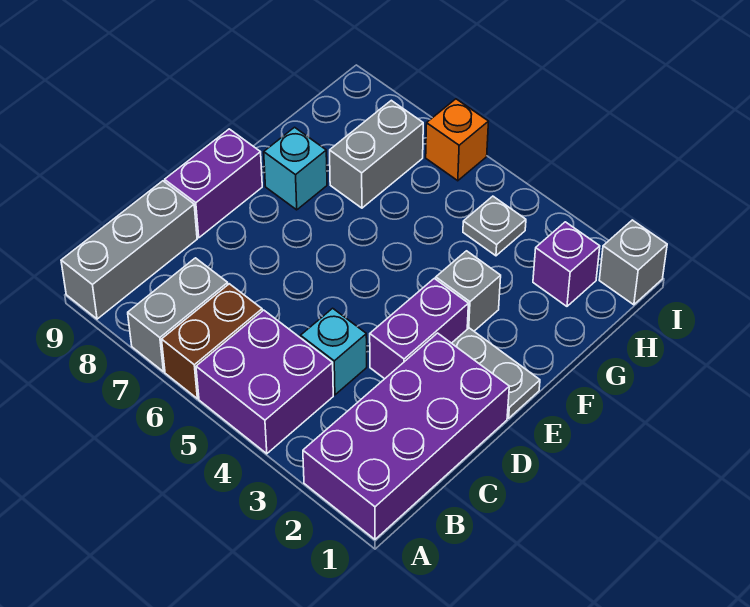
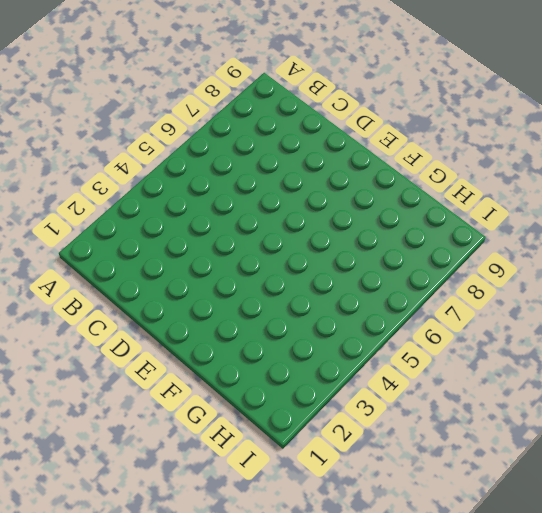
none -> purple 2x4 brick [303,333,509,539]
none -> purple 2x2 brick [196,310,333,454]
none -> brown 1x2 brick [162,284,262,399]

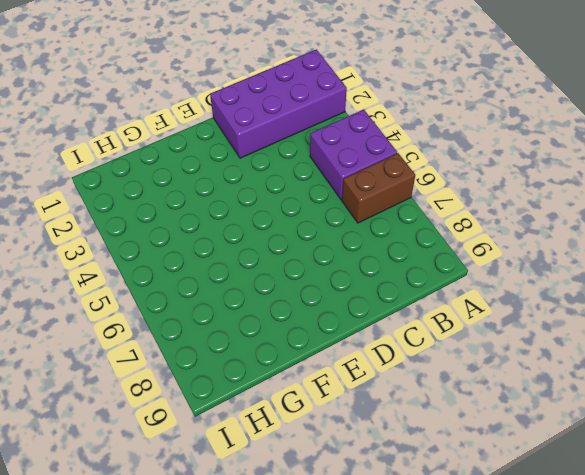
none -> grey 1x2 brick [128,258,228,372]
none -> grey 1x3 brick [61,181,197,319]
none -> cyan 1x1 brick [301,308,367,395]

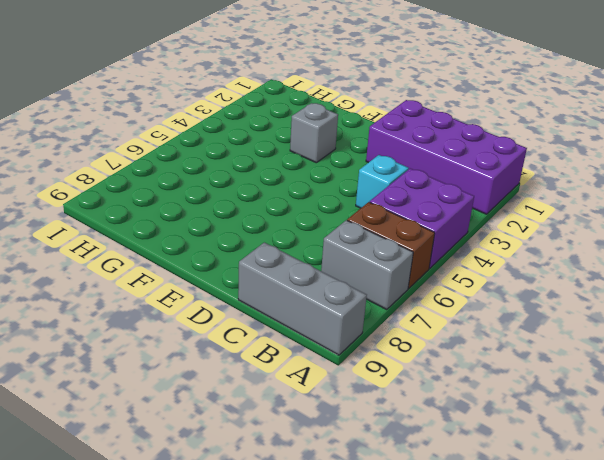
none -> purple 1x2 brick [370,278,468,379]
none -> purple 1x2 brick [165,129,262,238]
none -> grey 1x2 plate [452,328,540,418]

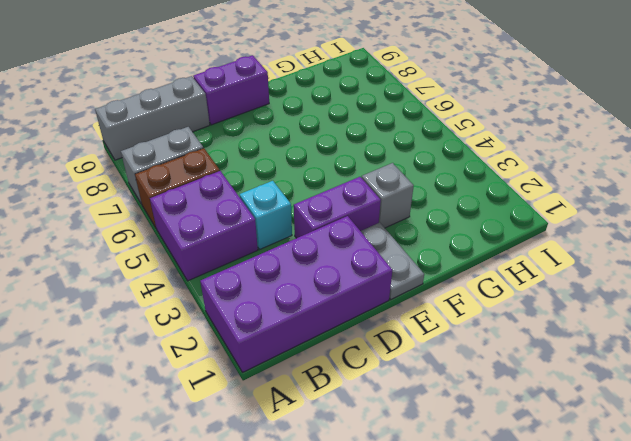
none -> cyan 1x1 brick [264,127,327,210]
none -> grey 1x2 brick [330,100,423,208]
none -> purple 1x1 brick [533,222,600,306]

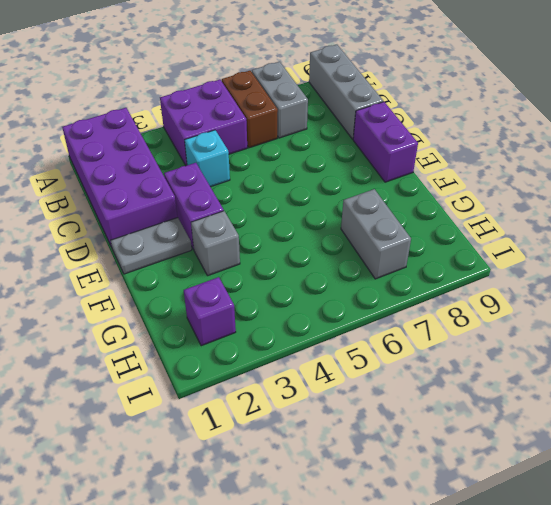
none -> cyan 1x1 brick [264,127,327,210]
none -> grey 1x1 plate [463,196,526,256]
none -> grey 1x1 brick [599,220,667,305]

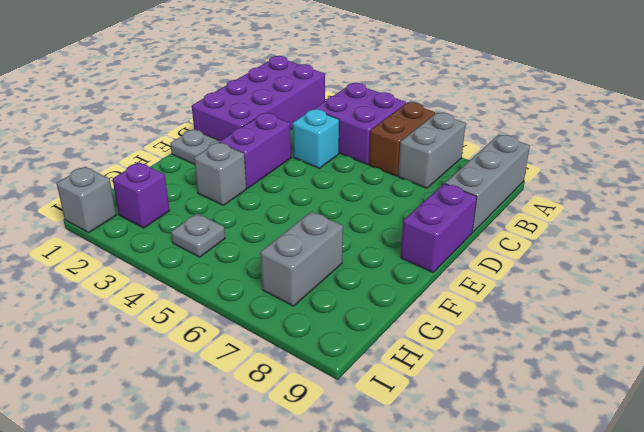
none -> cyan 1x1 brick [264,127,327,210]
none -> orange 1x1 brick [426,99,489,181]

